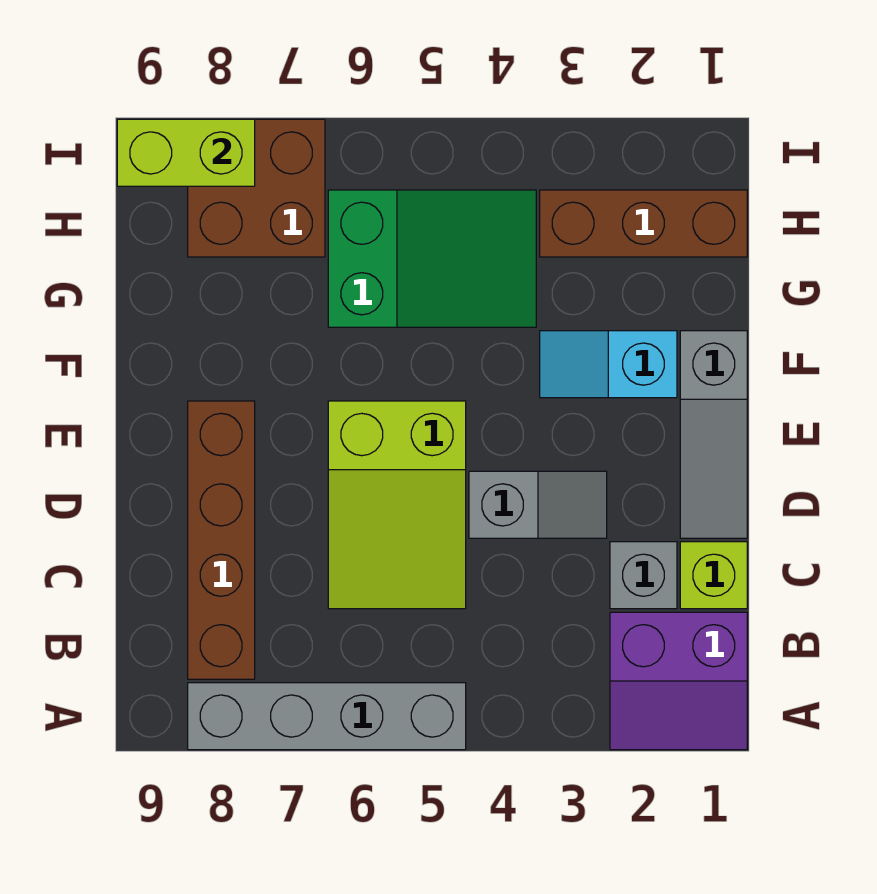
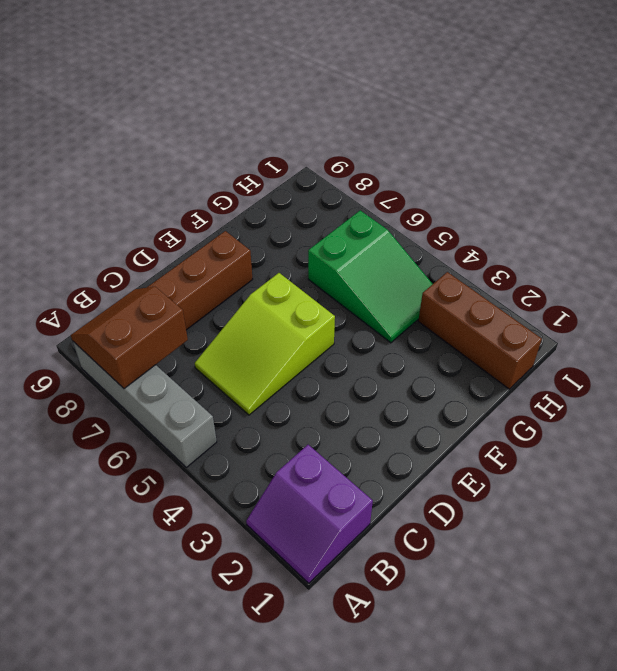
brown 2x2 slope [71,287,188,389] -> none
none -> lime 1x1 brick [680,542,747,609]
none -> grey 1x1 brick [610,542,677,609]
none -> grey 1x3 slope [680,331,747,538]

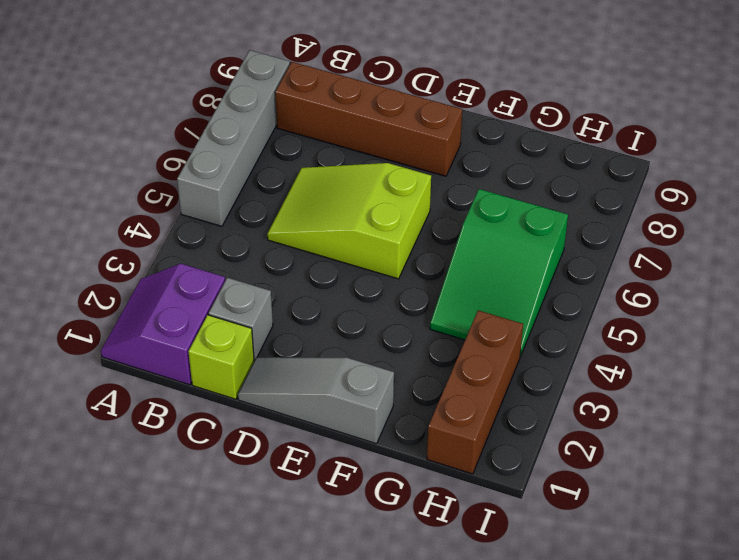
none -> grey 1x2 slope [469,471,607,538]
none -> cyan 1x2 slope [540,331,677,398]
none -> brown 2x2 brick [188,119,325,257]

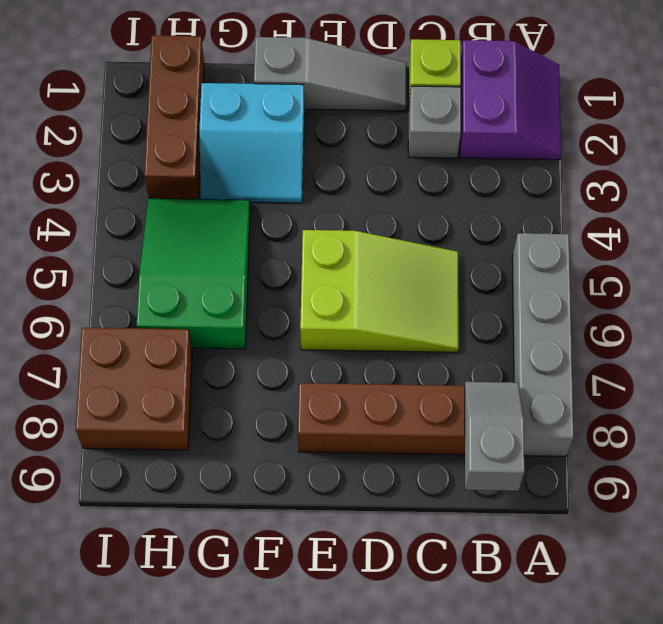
grey 1x2 slope [465,382,524,491] -> grey 1x2 slope moved to [469,471,607,538]
cyan 2x2 slope [200,83,304,203] -> cyan 1x2 slope [540,331,677,398]
none -> lime 1x2 brick [117,119,255,186]

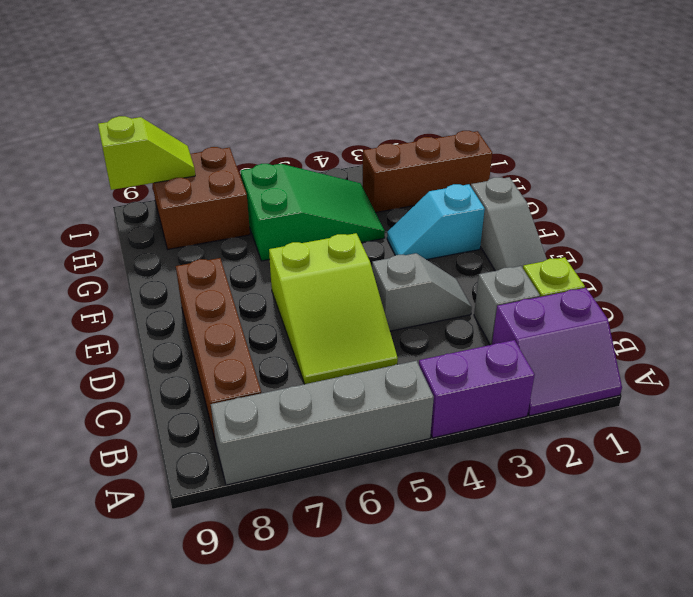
purple 1x2 brick [419,340,535,438] -> none
lime 1x2 slope [98,116,195,190] -> lime 1x2 brick [117,119,255,186]

